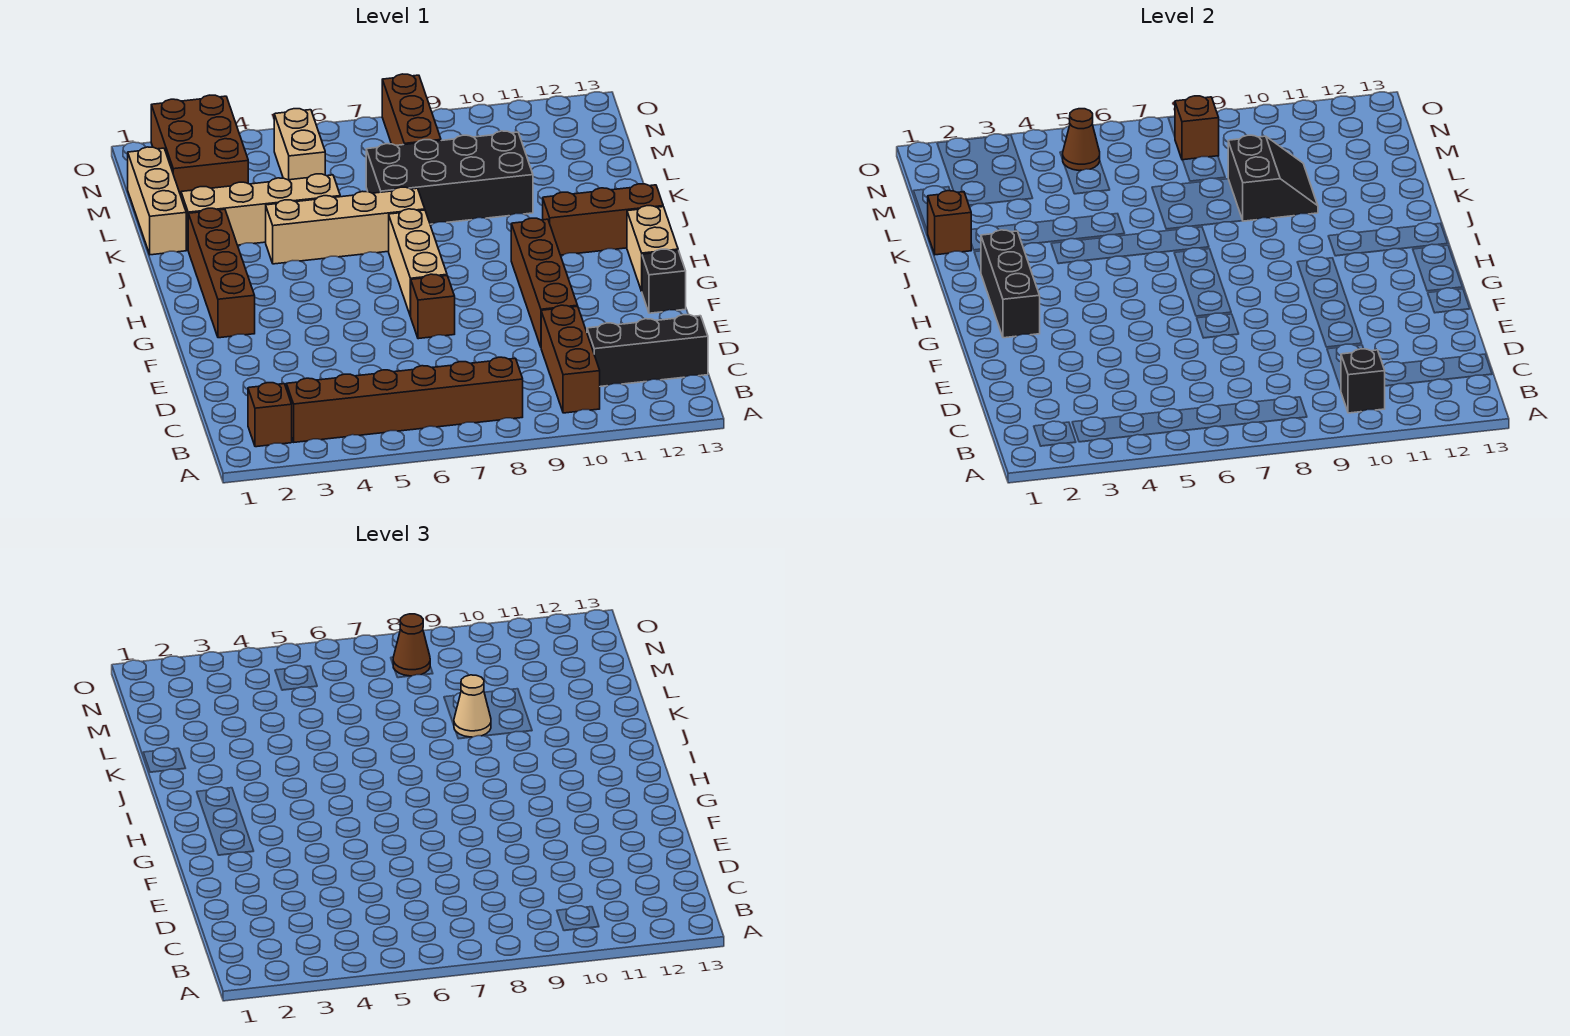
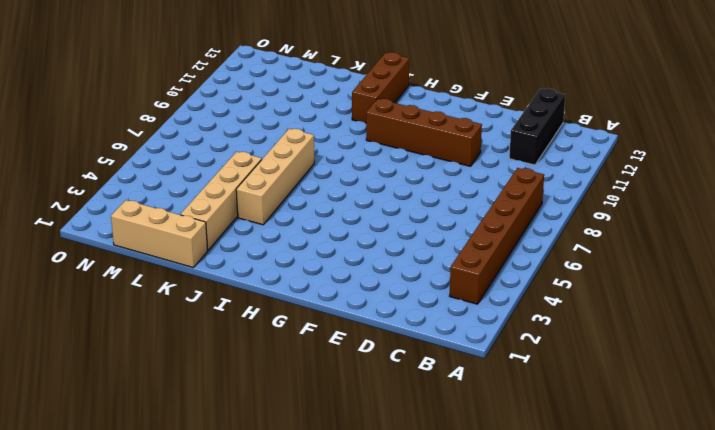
none -> brown 1x1 brick [248,383,292,447]
none -> brown 1x3 brick [541,305,600,413]
none -> brown 1x1 brick [411,274,455,339]

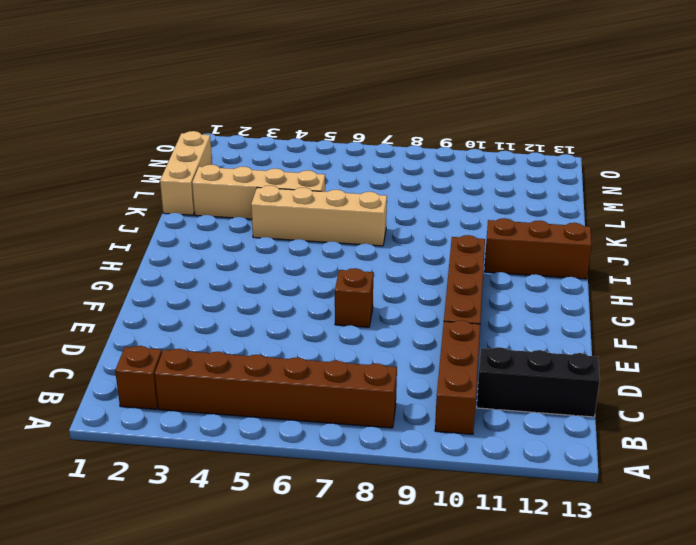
none -> black 1x1 brick [642,249,686,313]
none -> brown 1x4 brick [188,208,255,338]
none -> tan 1x3 brick [389,209,447,316]

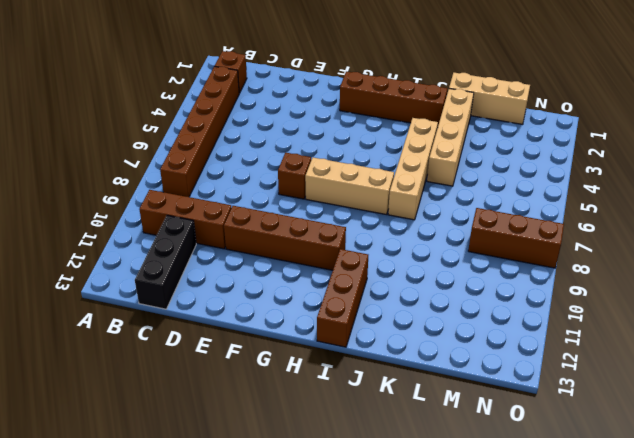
none -> black 1x1 brick [642,249,686,313]
none -> tan 1x2 brick [627,206,678,291]
none -> black 2x4 brick [366,131,533,224]

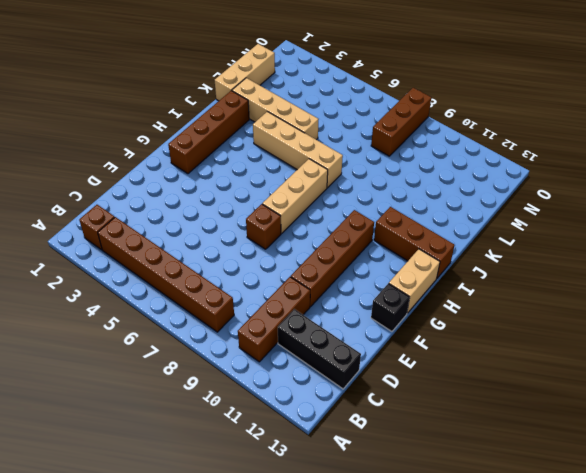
none -> black 2x4 brick [366,131,533,224]
none -> brown 2x3 brick [151,95,248,195]
none -> tan 1x2 brick [274,109,325,180]

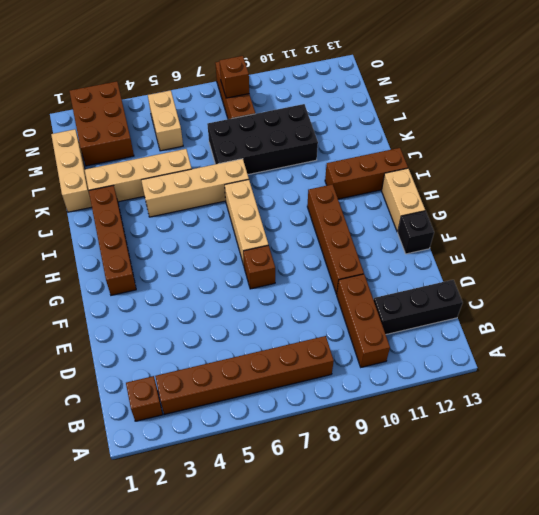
none -> black 1x1 brick [1341,349,1385,413]
none -> black 1x3 brick [981,230,1040,338]
none -> brown 1x1 brick [927,191,971,255]

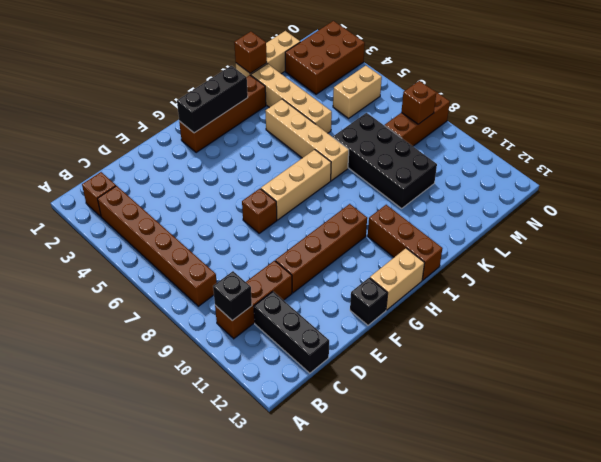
none -> black 2x2 slope [1228,135,1318,221]
none -> brown 1x1 cone [1063,109,1100,171]
none -> tan 1x1 cone [454,675,491,737]

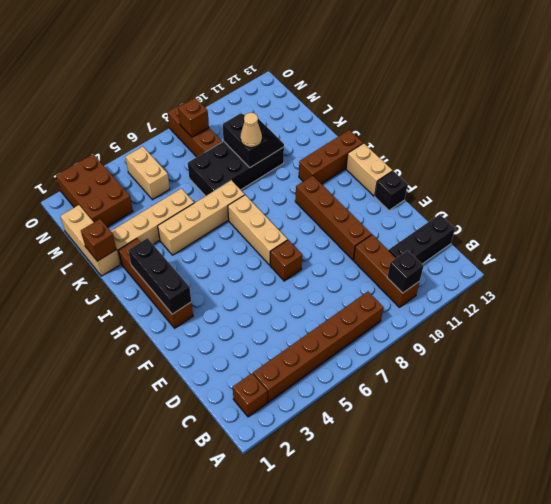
none -> brown 1x1 cone [1063,109,1100,171]
none -> brown 1x1 cone [393,614,430,676]

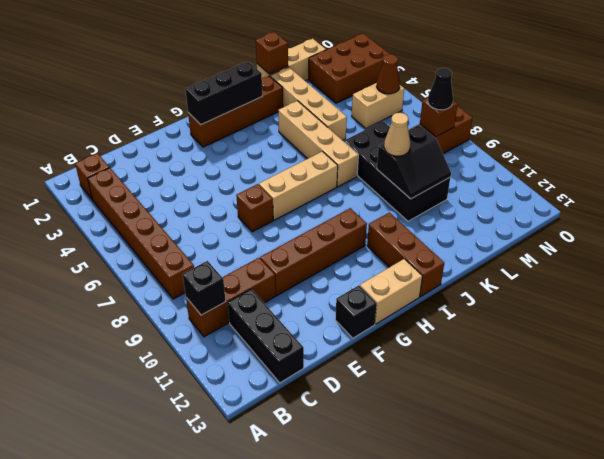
black 1x1 cone [428,68,453,110] -> brown 1x1 cone [393,614,430,676]

